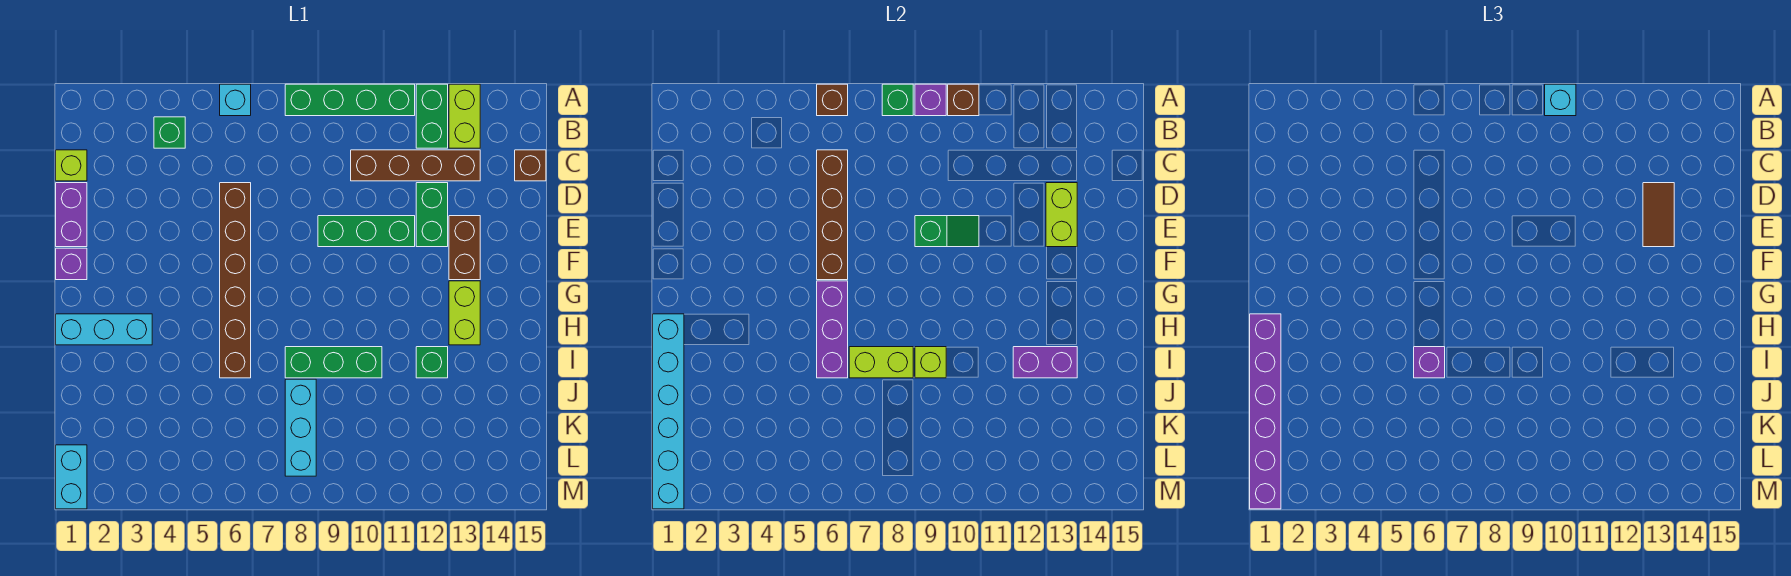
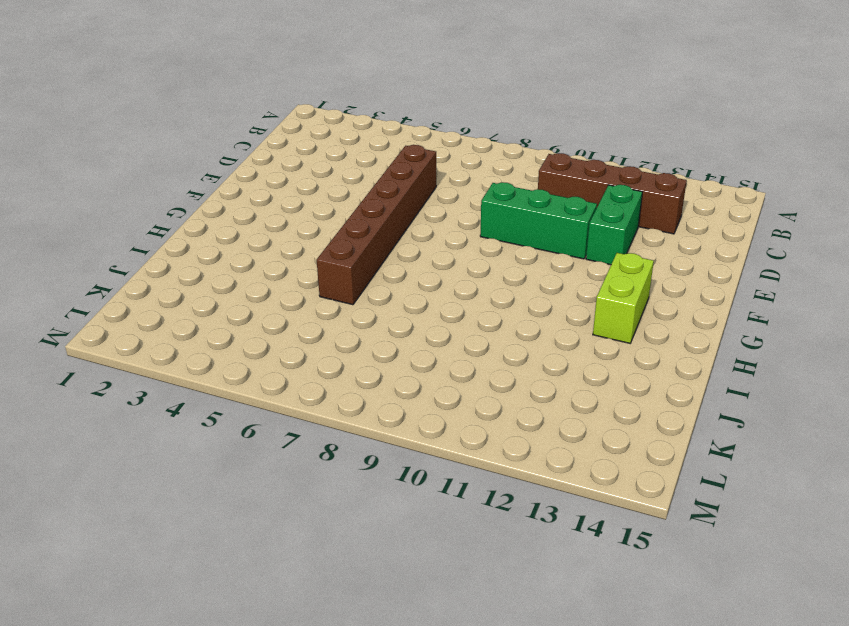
none -> cyan 1x1 brick [220,84,251,116]
none -> green 1x4 brick [285,84,415,116]
none -> green 1x2 brick [416,84,448,148]
none -> lime 1x2 brick [449,84,480,148]

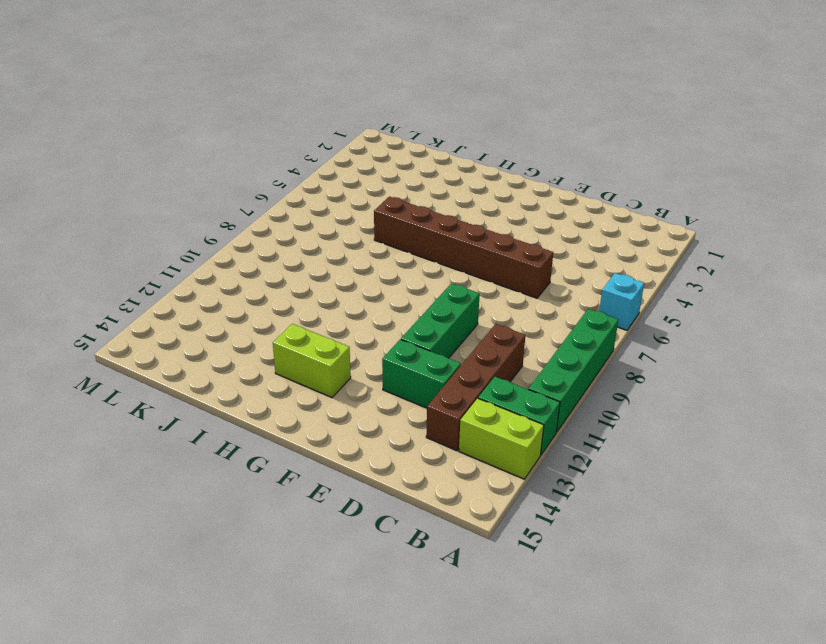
none -> green 1x1 brick [154,117,185,148]
none -> lime 1x1 brick [56,150,87,181]
none -> brown 1x1 brick [515,150,546,181]
none -> purple 1x2 brick [56,183,87,247]

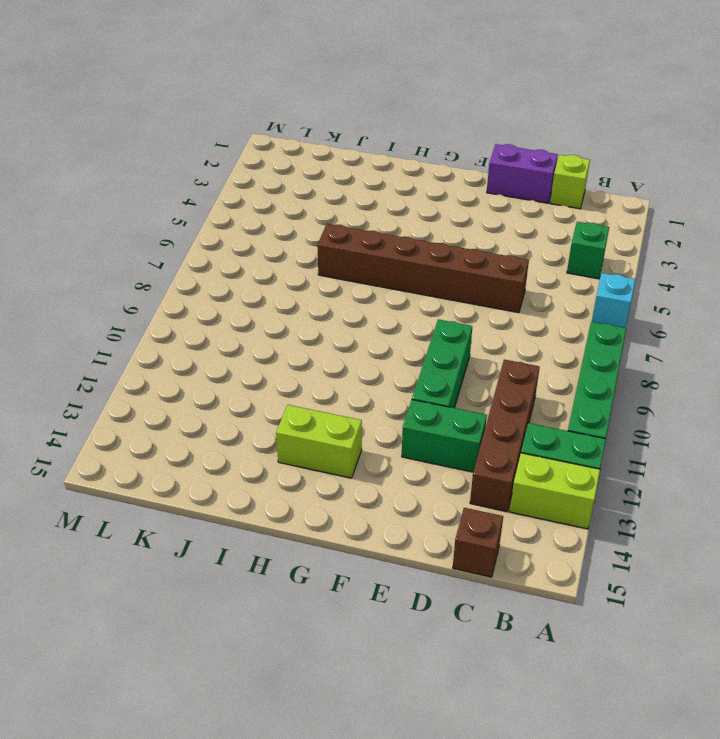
none -> brown 1x2 brick [449,216,480,280]
none -> purple 1x1 brick [56,248,87,280]
none -> cyan 1x3 brick [56,314,152,345]
none -> green 1x3 brick [285,347,382,378]

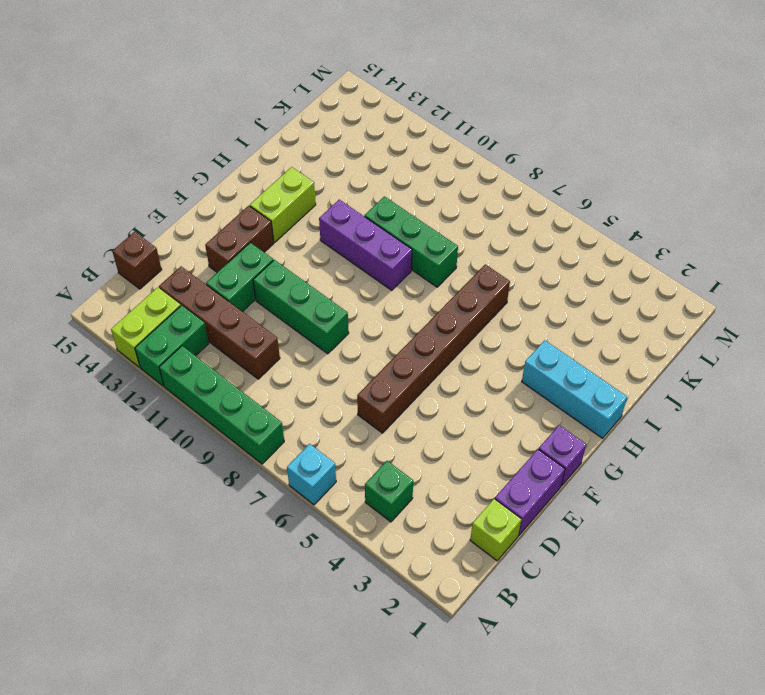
purple 1x3 brick [319,200,412,290] -> purple 1x3 brick turned to [817,281,848,378]
none -> green 1x1 brick [416,347,448,378]
none -> cyan 1x3 brick [285,379,316,476]
none -> cyan 1x2 brick [56,445,87,509]
none -> brown 1x1 brick [817,84,848,116]

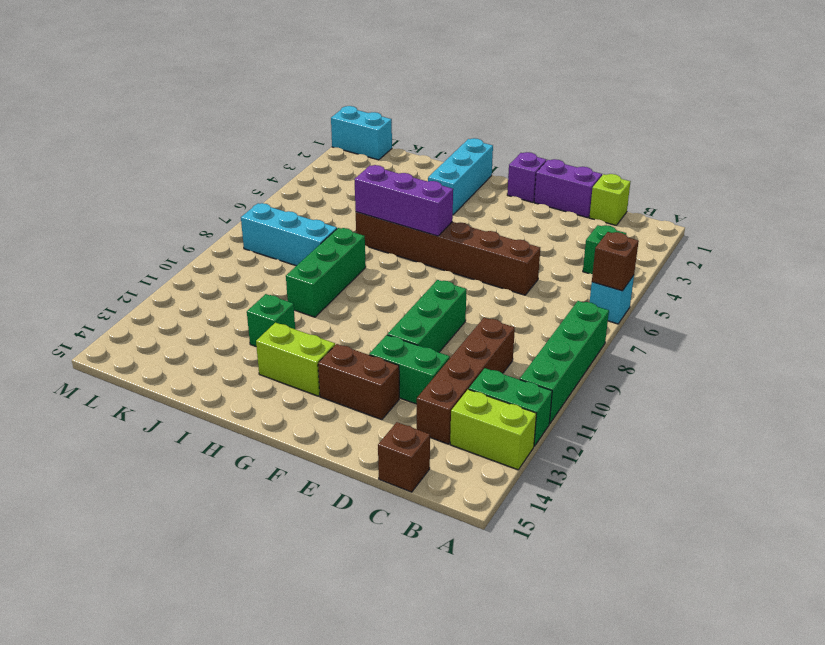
none -> green 1x1 brick [882,84,913,116]
none -> purple 1x1 brick [915,84,946,116]
none -> brown 1x1 brick [948,84,979,116]
none -> brown 1x4 brick [817,150,848,280]

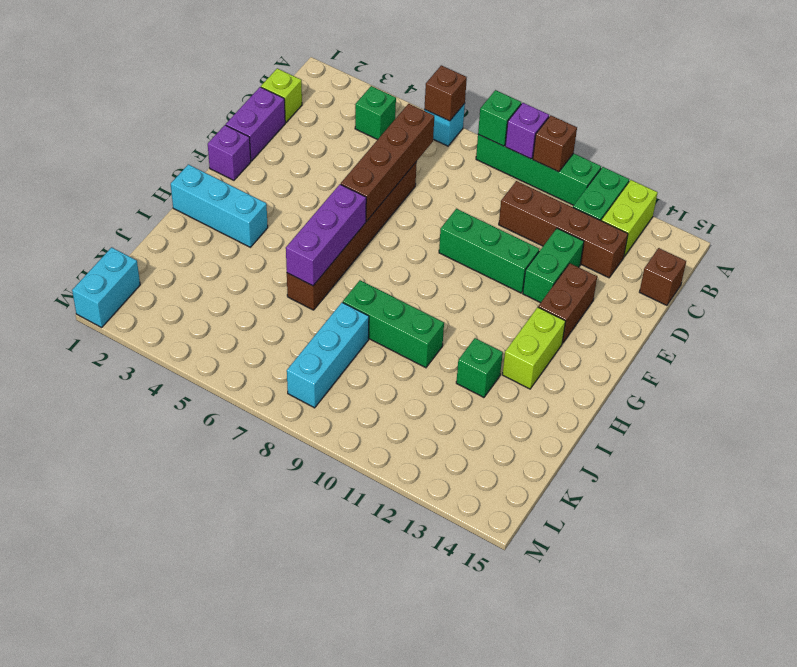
none -> lime 1x2 brick [1046,183,1077,247]
none -> green 1x2 slope [915,216,979,247]
none -> cyan 1x6 brick [653,314,684,509]
none -> lime 1x2 brick [849,347,913,378]

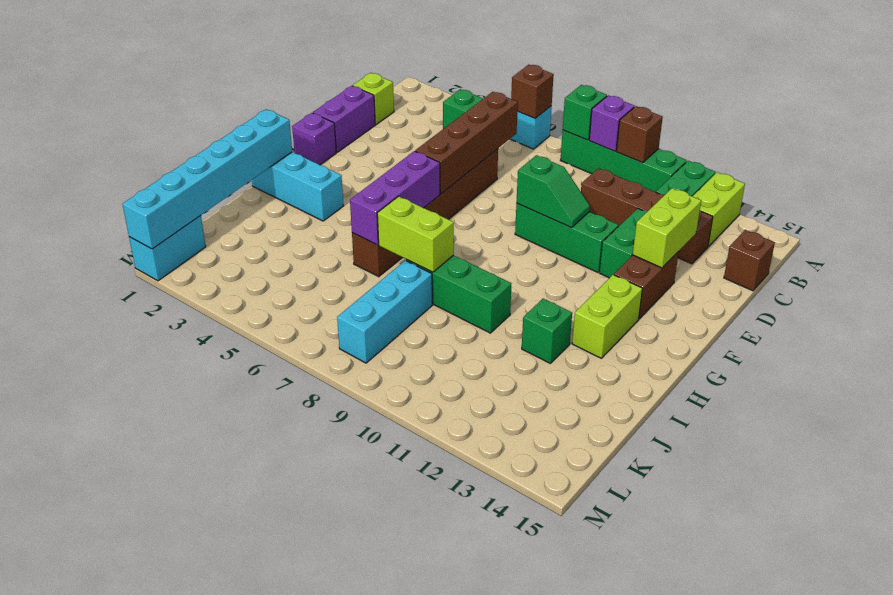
none -> lime 1x1 brick [915,347,946,378]
none -> purple 1x2 brick [1013,347,1077,378]
none -> cyan 1x1 brick [1545,84,1576,116]
none -> brown 1x2 tile [1643,183,1674,247]

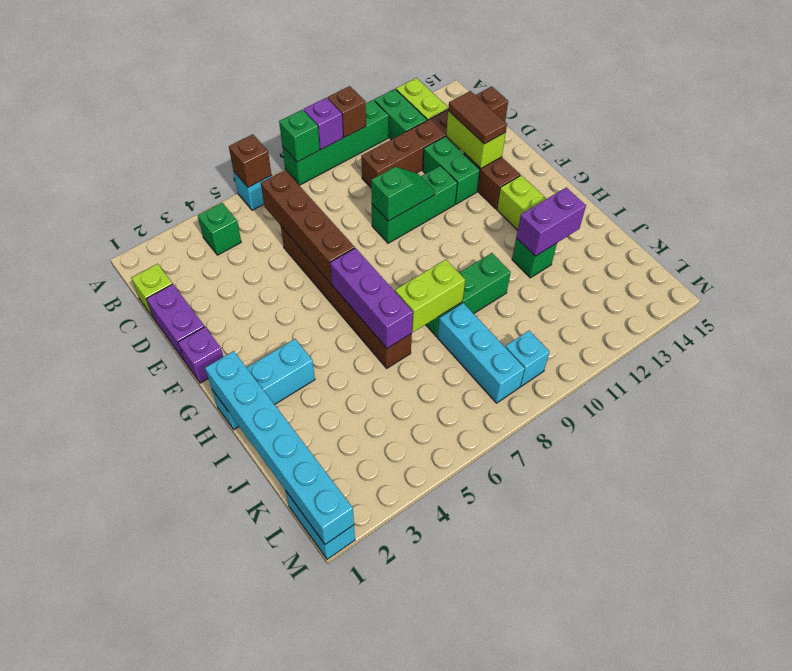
cyan 1x1 brick [505,331,550,386] -> cyan 1x1 brick moved to [1545,84,1576,116]
none -> lime 1x1 brick [915,347,946,378]
none -> purple 1x6 brick [1250,314,1281,509]
none -> purple 1x1 brick [1414,347,1445,378]

